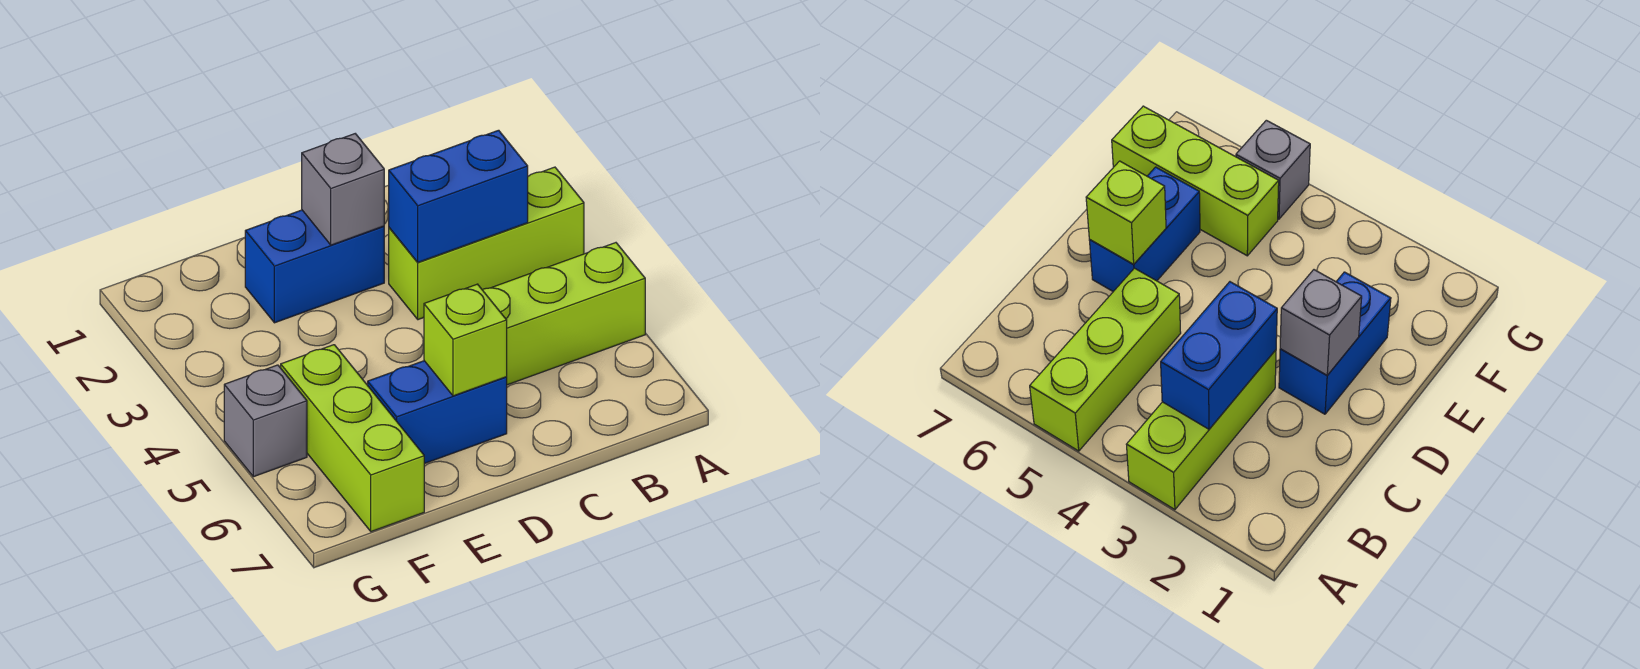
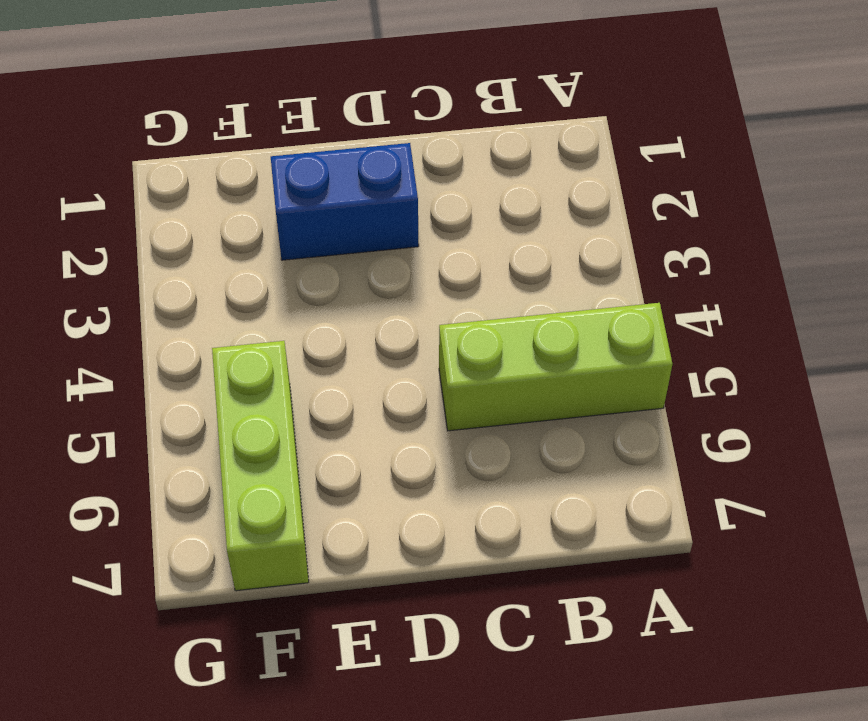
none -> lime 1x3 brick [389,167,584,320]
none -> blue 1x2 brick [368,361,507,464]

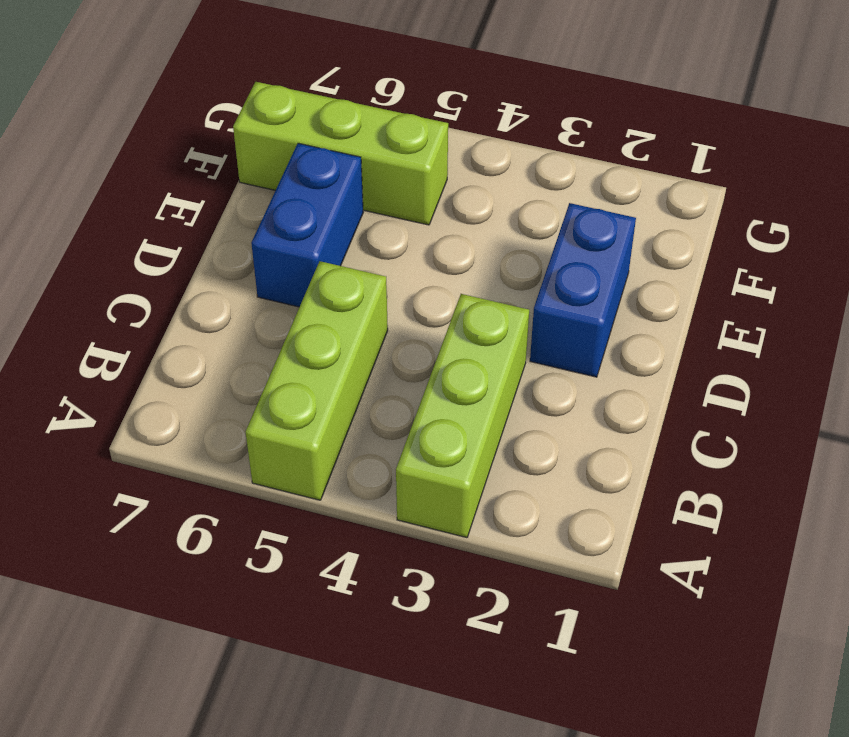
none -> grey 1x1 brick [224,365,307,477]
none -> blue 1x2 brick [389,130,528,262]

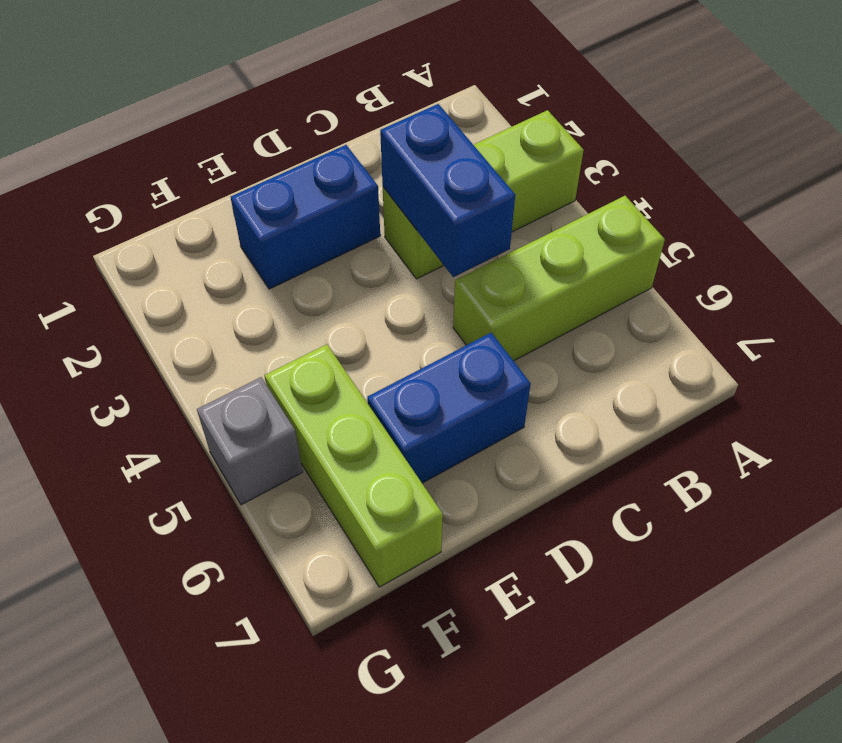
blue 1x2 brick [380,104,515,277] -> blue 1x2 brick turned to [389,130,528,262]
none -> grey 1x1 brick [302,134,384,245]
none -> lime 1x1 brick [424,284,507,396]

